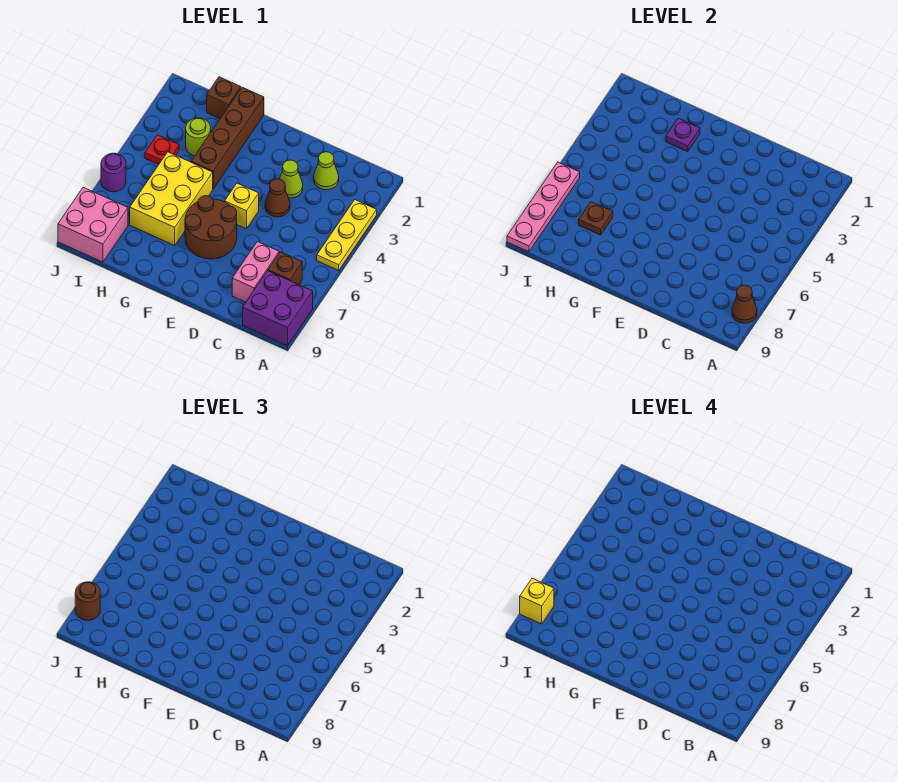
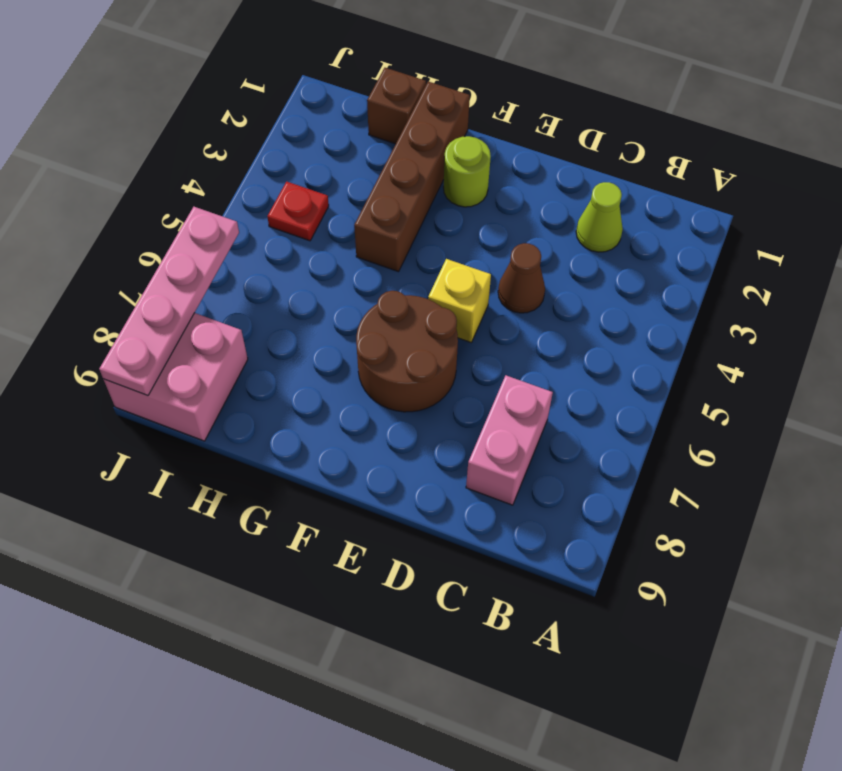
lime 1x1 round brick [443,136,491,207] -> lime 1x1 round brick moved to [186,118,211,156]
none -> yellow 1x3 plate [317,200,377,270]
none -> purple 2x2 brick [243,271,313,346]
none -> brown 1x1 brick [268,252,302,285]

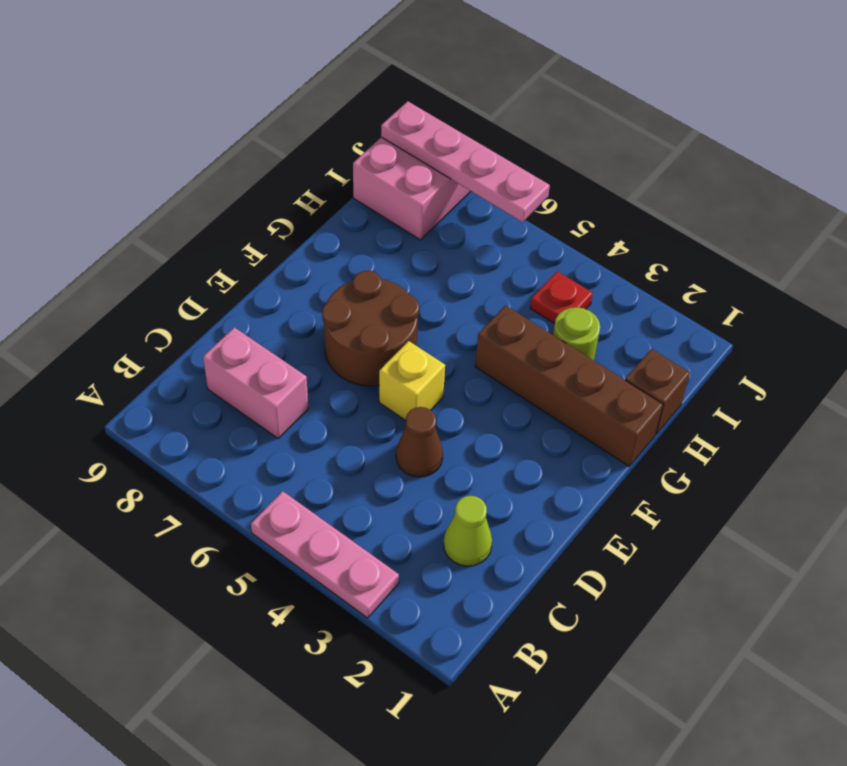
pink 1x3 plate [251,491,399,618] -> yellow 1x3 plate [317,200,377,270]
none -> purple 2x2 brick [243,271,313,346]
none -> brown 1x1 brick [268,252,302,285]
none -> lime 1x1 cone [280,160,303,198]

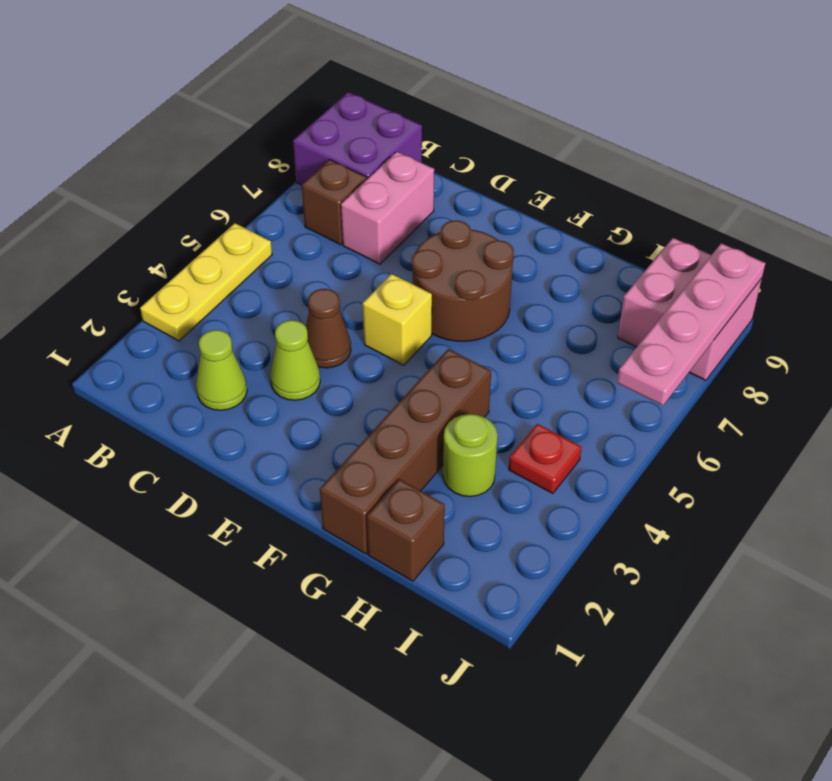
none -> yellow 2x3 brick [130,152,213,245]
none -> purple 1x1 round brick [101,153,126,192]
none -> brown 1x1 cone [732,285,757,323]

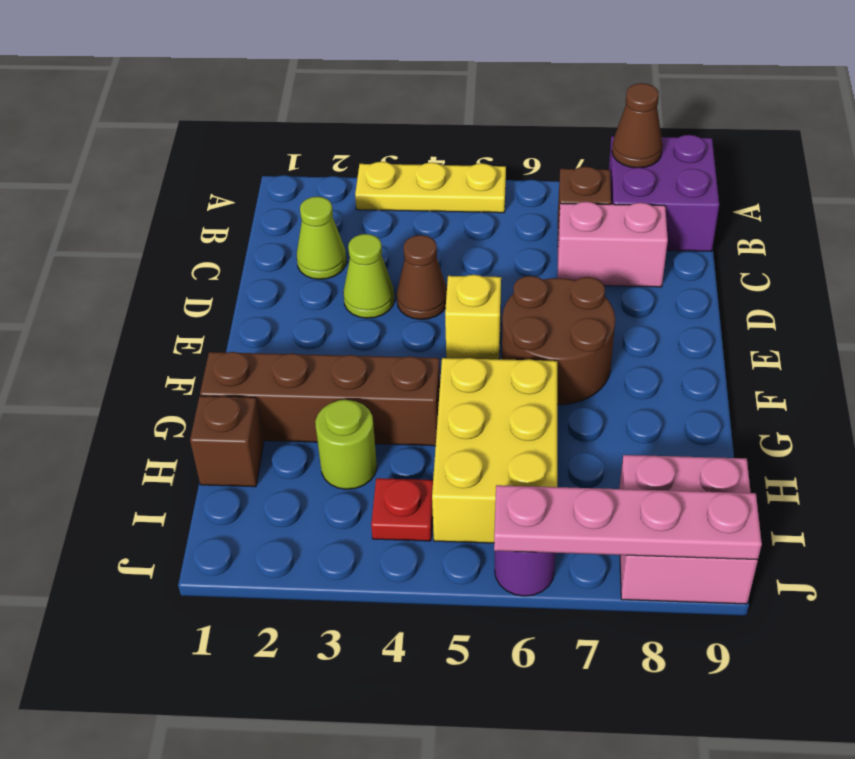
yellow 2x3 brick [432,358,557,543] -> yellow 2x3 brick turned to [130,152,213,245]
none -> purple 1x1 plate [666,118,700,152]
none -> brown 1x1 plate [579,202,613,235]
none -> brown 1x1 round brick [75,582,100,620]

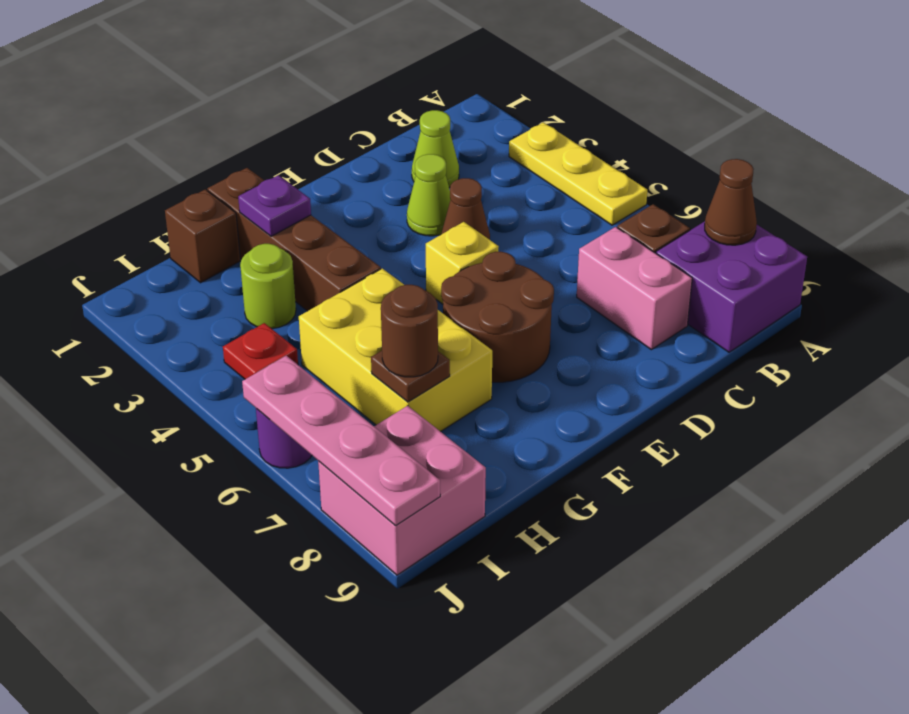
brown 1x1 round brick [381,285,438,377] -> brown 1x1 round brick moved to [75,582,100,620]
none -> yellow 1x1 brick [520,578,554,624]

